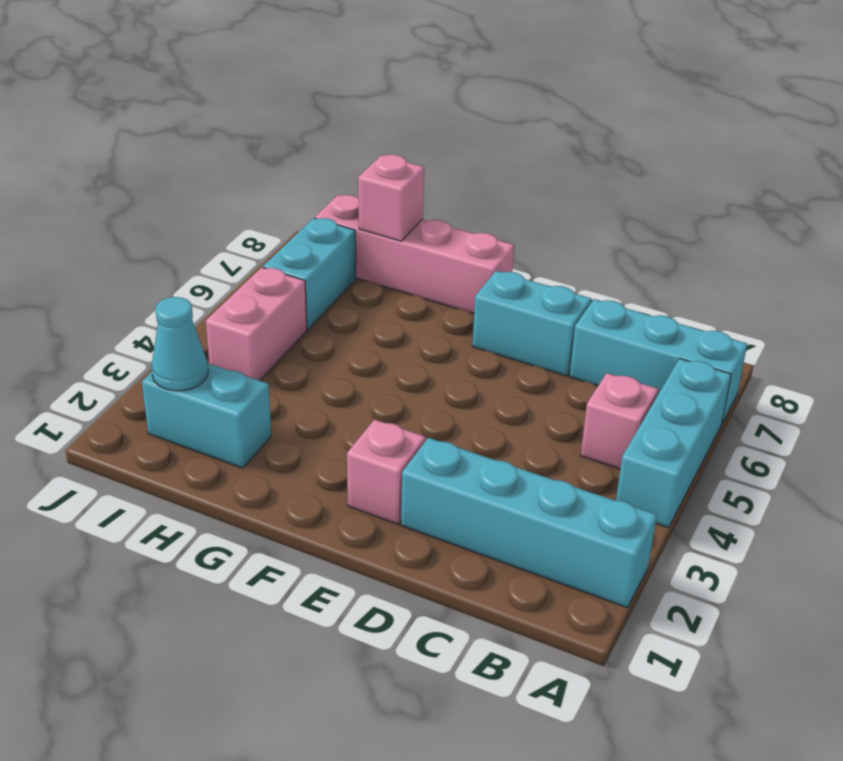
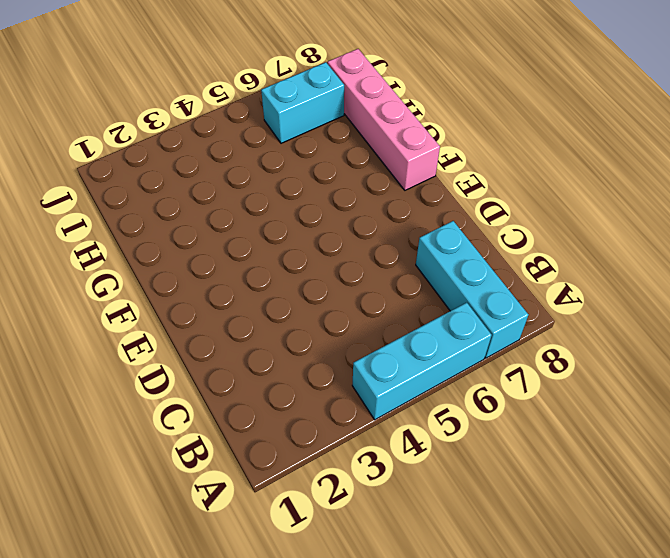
none -> cyan 1x4 brick [401,438,657,608]
none -> pink 1x1 brick [581,373,658,469]
none -> cyan 1x2 brick [472,271,591,376]

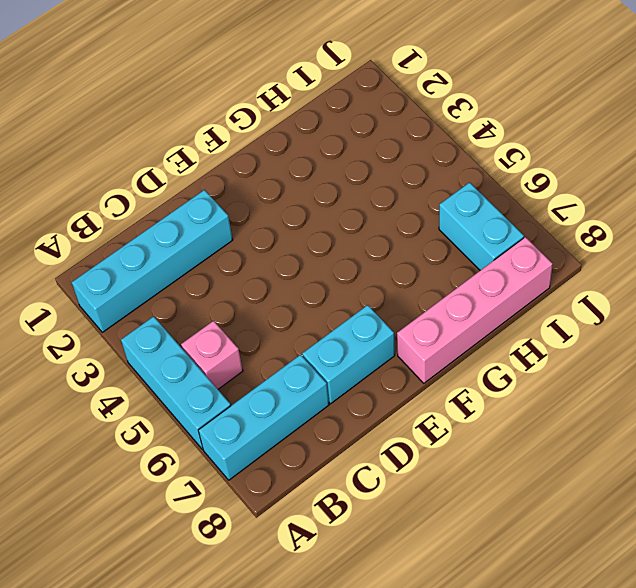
none -> pink 1x1 brick [347,419,426,525]
none -> cyan 1x2 brick [142,363,271,468]
none -> pink 1x2 brick [206,267,307,381]

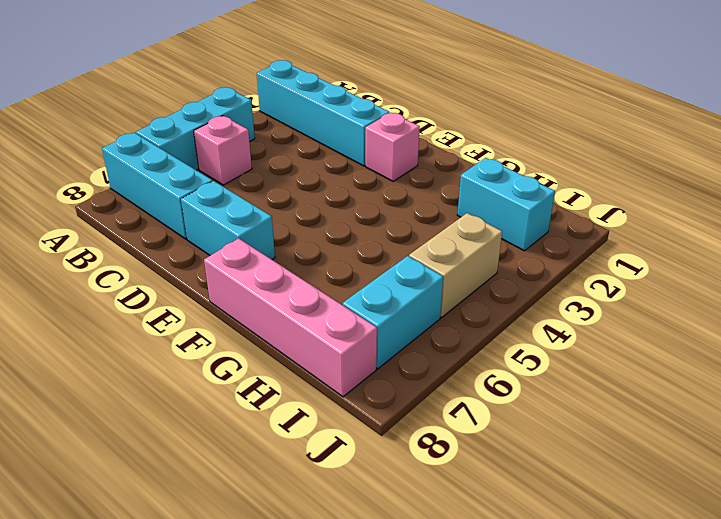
tan 1x2 brick [409,213,502,317] -> pink 1x2 brick [206,267,307,381]
none -> pink 1x1 brick [358,155,424,241]
none -> cyan 1x1 cone [152,297,208,391]

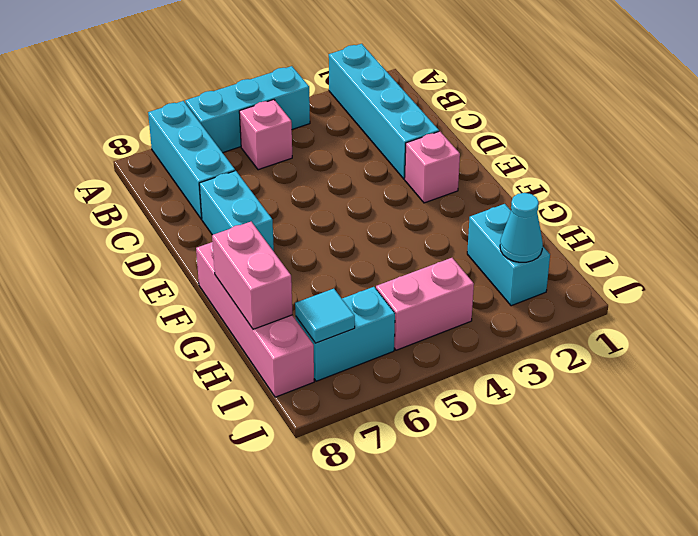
pink 1x2 brick [212,222,292,329] -> pink 1x1 brick [358,155,424,241]
cyan 1x1 tile [295,289,355,343] -> none

